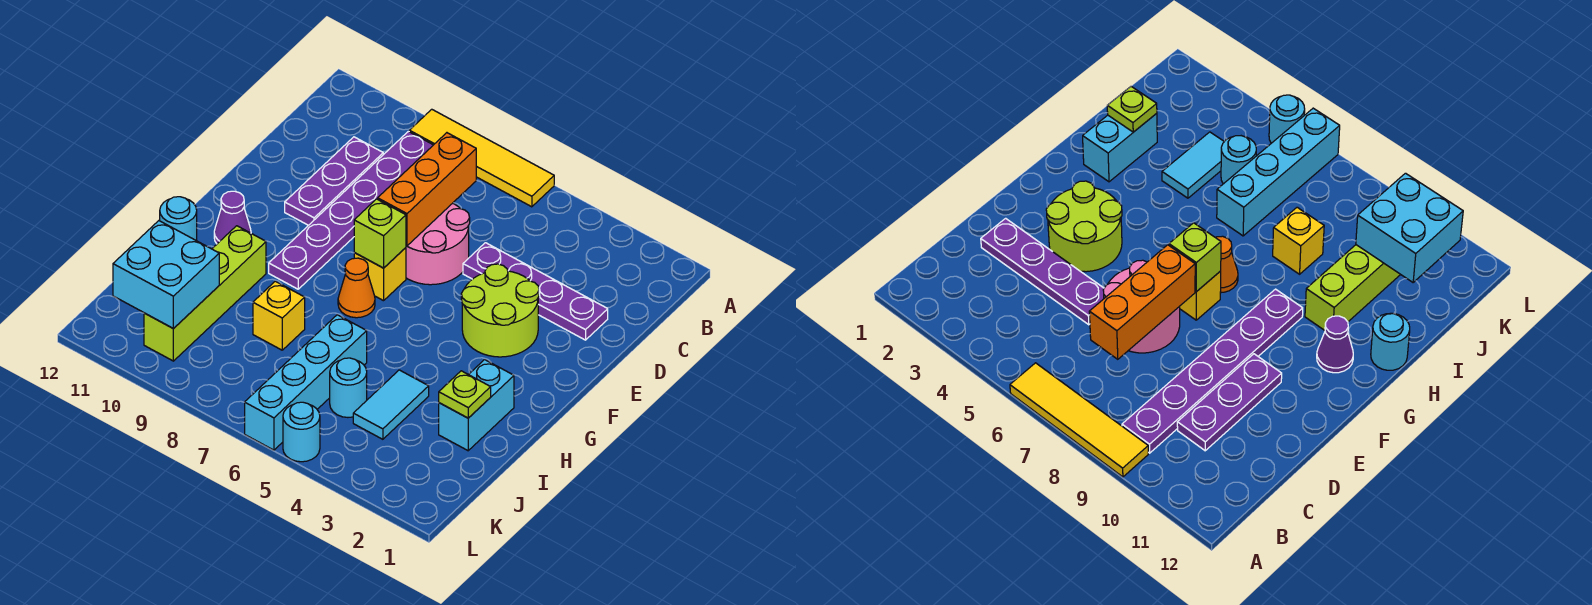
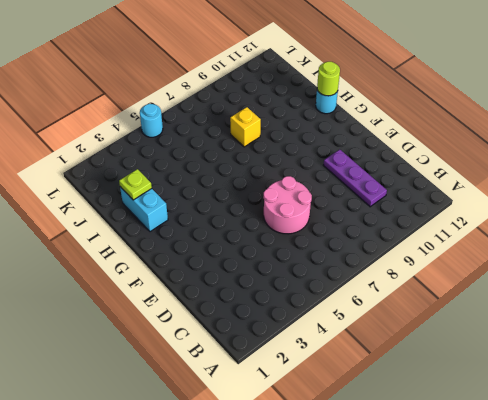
lime 1x1 round brick [317,62,340,96] -> none
none -> yellow 1x4 tile [409,109,554,207]
none -> purple 1x6 plate [269,131,433,289]
none -> purple 1x4 plate [463,243,608,340]

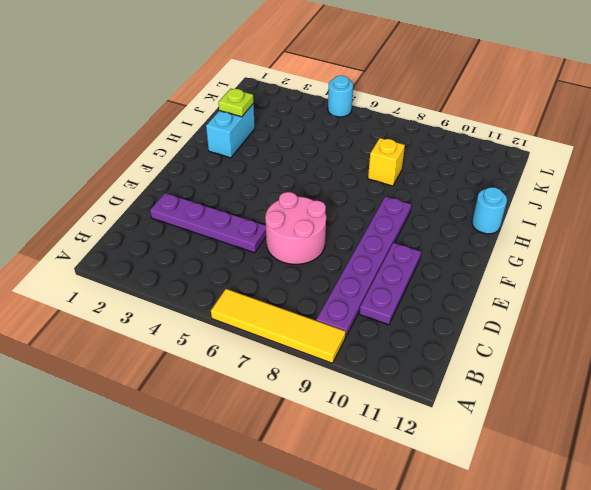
none -> lime 2x2 round brick [461,264,539,357]
none -> yellow 1x1 brick [354,248,406,301]
none -> orange 1x1 cone [338,258,375,318]

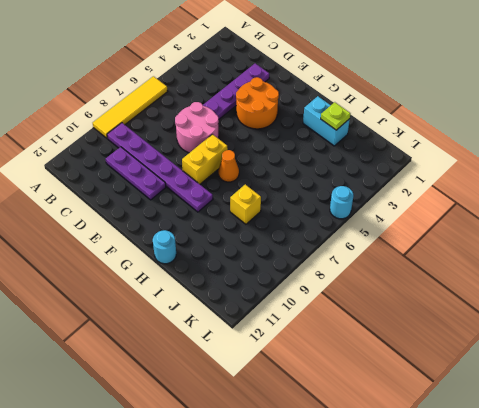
orange 2x2 round brick [236,77,279,129] -> lime 2x2 round brick [461,264,539,357]
yellow 1x2 brick [182,134,228,184] -> yellow 1x1 brick [354,248,406,301]
none -> purple 1x1 cone [214,191,251,244]
none -> lime 1x4 brick [144,226,266,361]
none -> cyan 1x2 tile [353,370,429,439]

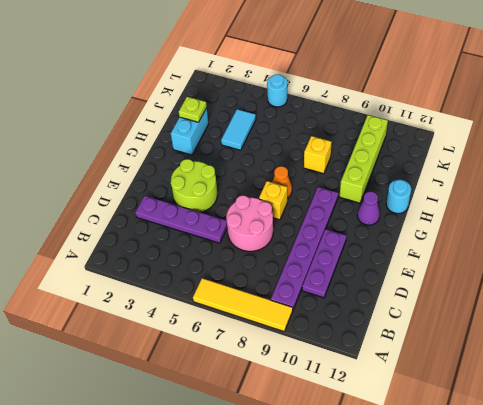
none -> cyan 1x4 brick [245,315,367,450]
none -> cyan 1x1 round brick [330,358,367,417]
none -> orange 1x3 brick [378,133,476,246]

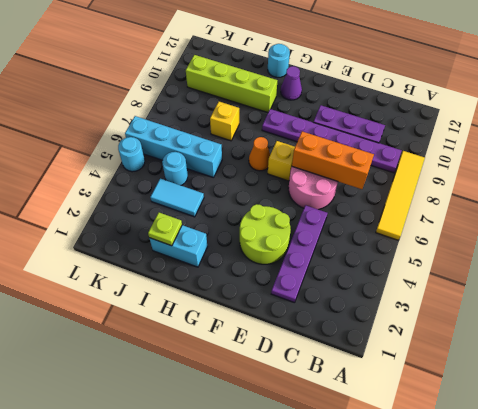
none -> lime 1x1 brick [354,199,406,268]
none -> cyan 2x2 brick [113,221,219,329]

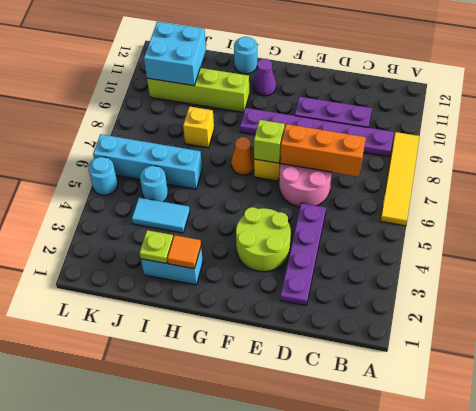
orange 1x1 tile [167,235,201,269] -> none

